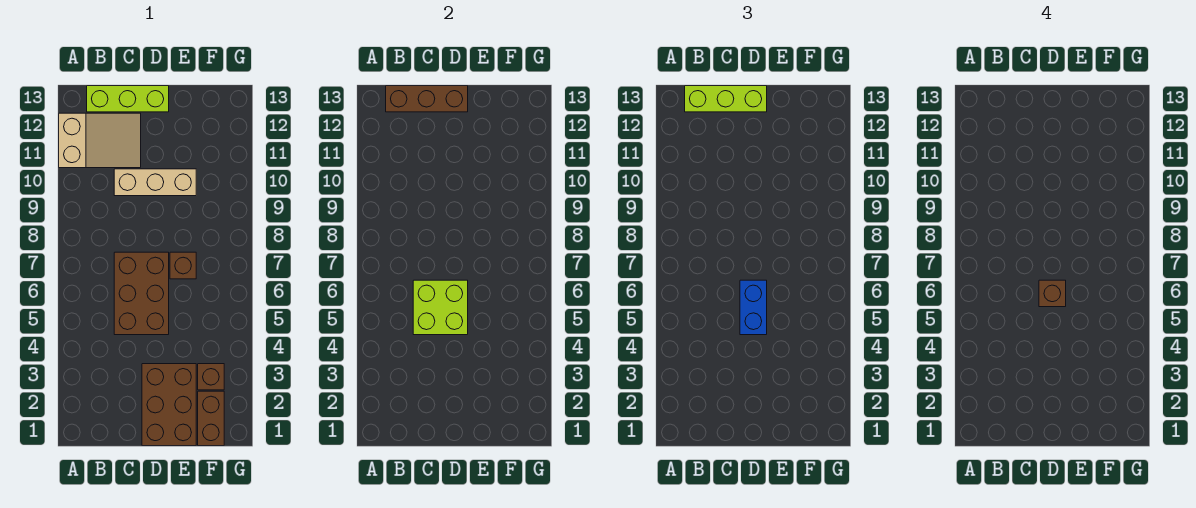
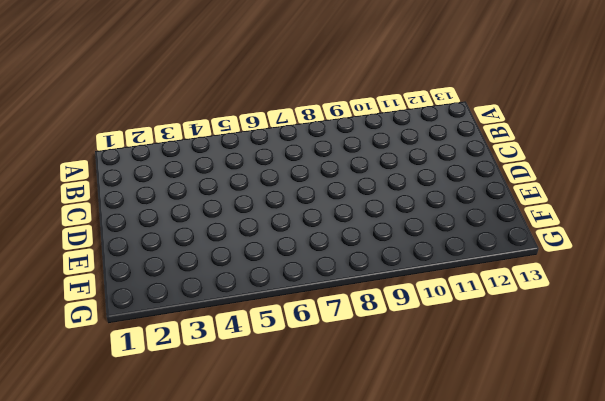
none -> tan 2x3 slope [59,113,141,168]
none -> lime 1x3 brick [87,86,169,112]
none -> brown 2x3 brick [114,252,169,335]

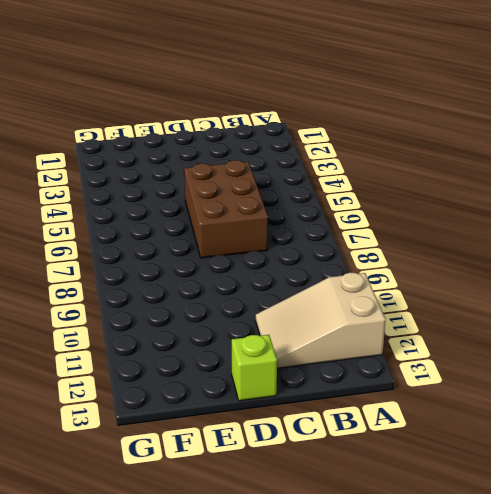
lime 1x1 brick [232,335,277,401] -> lime 1x3 brick [87,86,169,112]
none -> tan 1x3 brick [114,169,196,196]
none -> brown 2x3 brick [142,364,196,446]
none -> brown 1x1 brick [170,252,196,279]

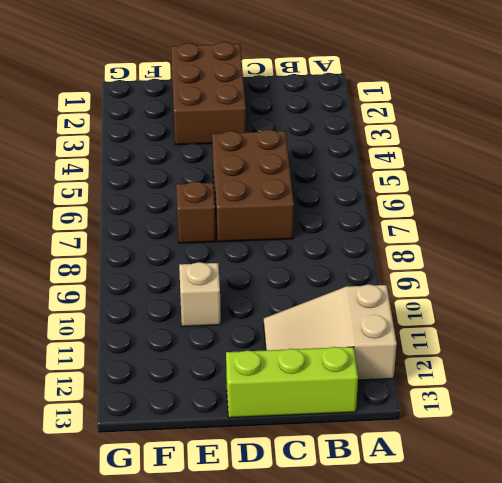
tan 1x1 brick [179,262,221,327] -> tan 1x3 brick [114,169,196,196]
none -> brown 1x2 brick [198,391,224,446]
none -> brown 1x1 brick [198,364,224,390]
none -> brown 1x3 brick [386,86,468,112]

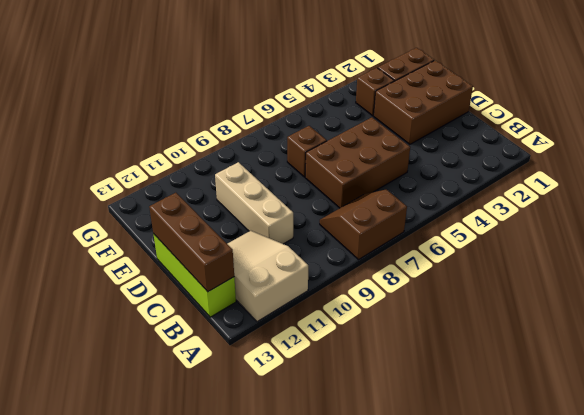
brown 2x2 slope [320,189,407,260] -> none
none -> lime 2x2 brick [413,280,468,335]
none -> lime 1x3 brick [685,86,767,112]
none -> blue 1x2 brick [740,280,767,335]

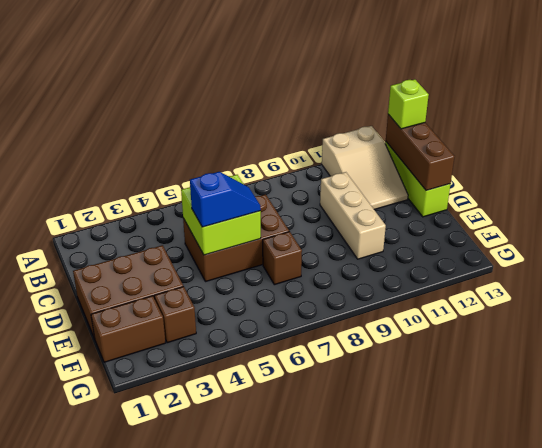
lime 1x1 brick [388,79,429,129] -> lime 1x3 brick [685,86,767,112]
blue 1x2 slope [190,172,261,227] -> blue 1x2 brick [740,280,767,335]
none -> brown 1x1 brick [1039,280,1066,307]

